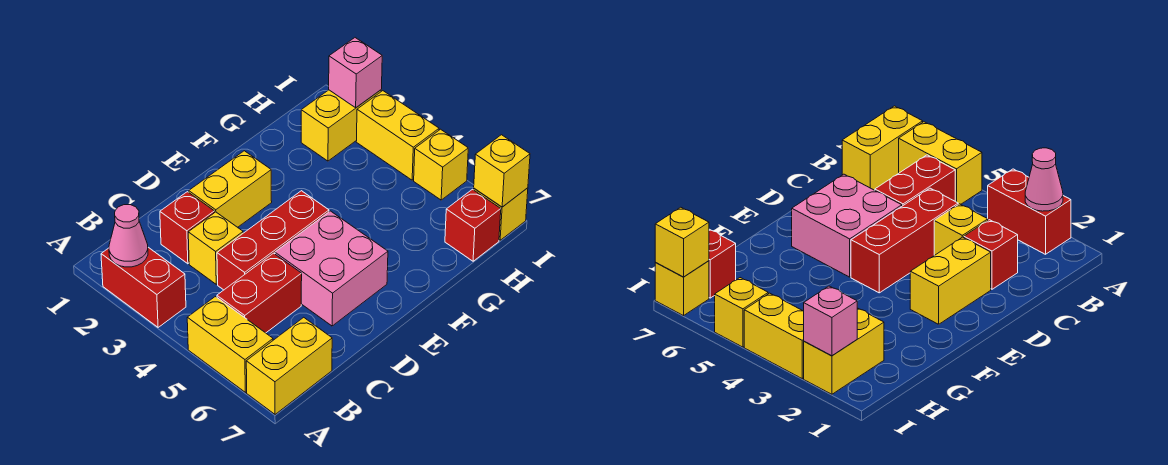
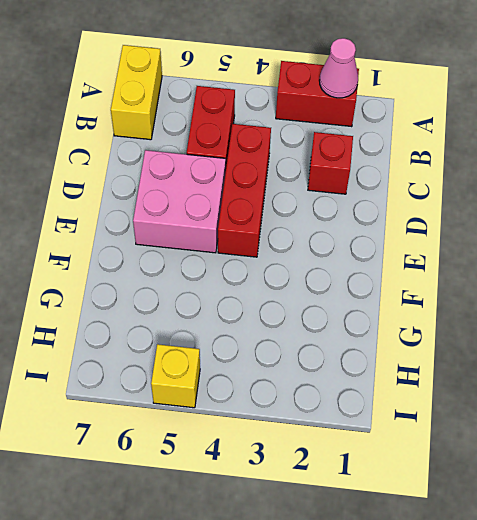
none -> yellow 1x2 brick [187,297,273,392]
none -> yellow 1x1 brick [188,212,243,284]
none -> yellow 1x2 brick [189,151,272,227]

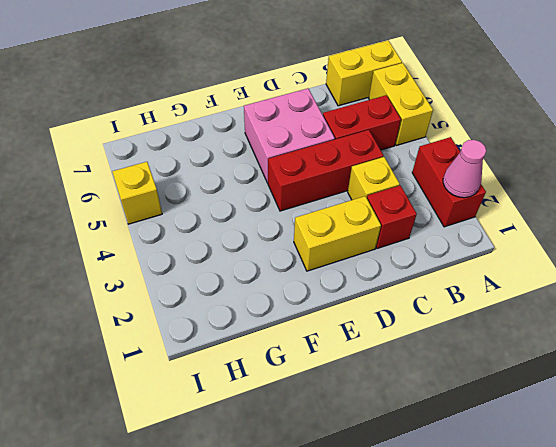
none -> yellow 1x2 brick [301,90,381,161]
none -> red 1x1 brick [445,189,501,261]
none -> yellow 1x2 brick [356,91,439,180]

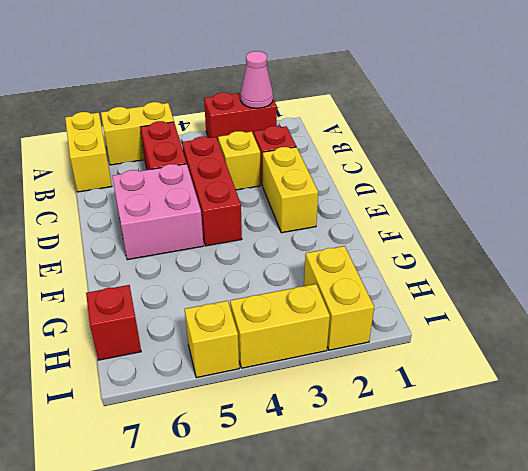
none -> yellow 1x1 brick [474,188,528,240]
none -> pink 1x1 brick [329,38,382,108]
none -> yellow 1x1 brick [474,135,530,207]

